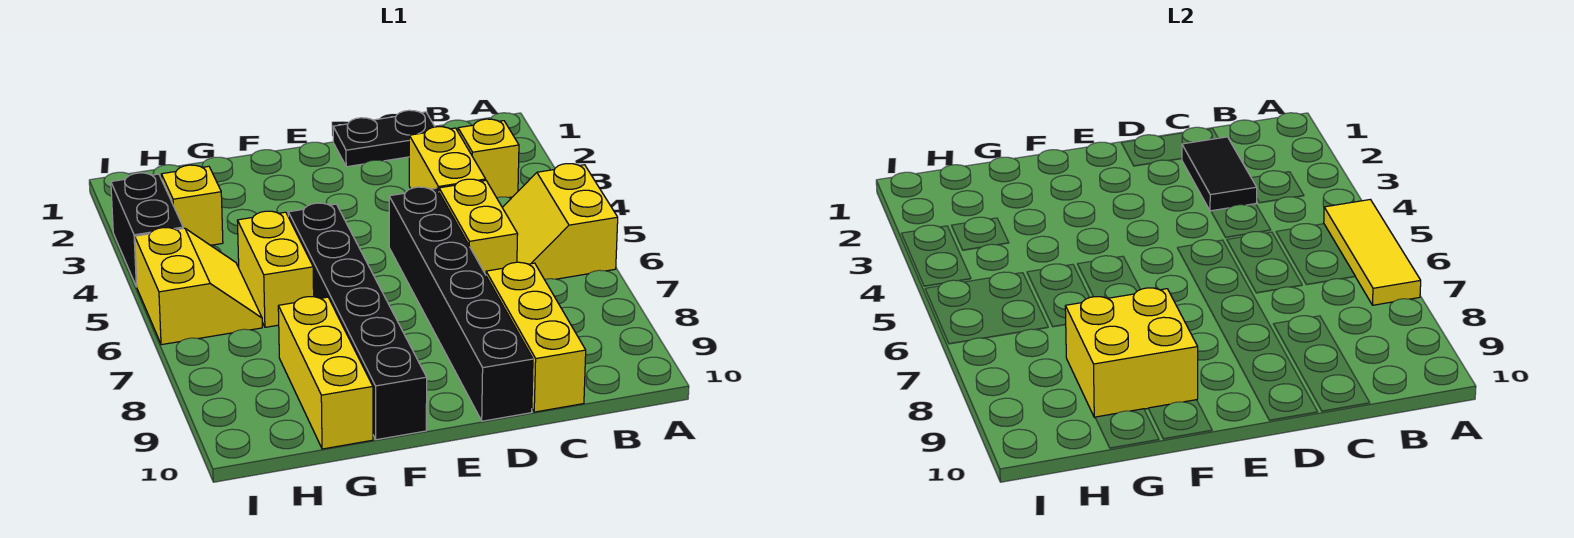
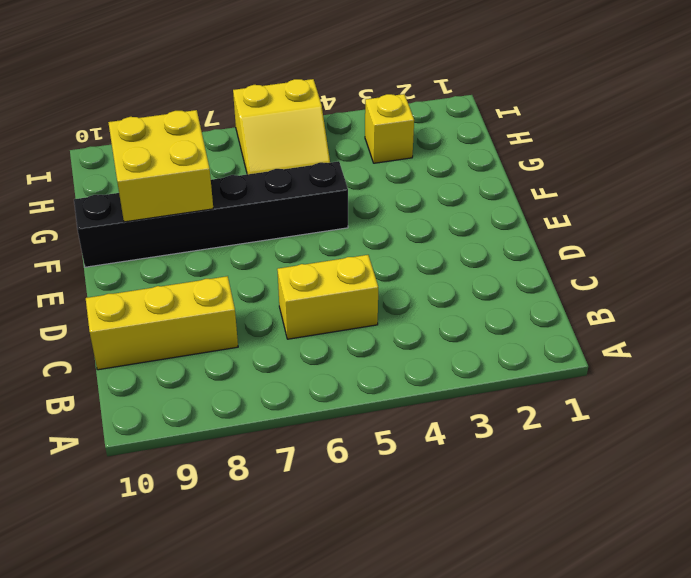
none -> yellow 2x2 slope [502,164,618,279]
none -> yellow 1x1 brick [458,119,519,198]
none -> black 1x2 plate [333,110,435,167]

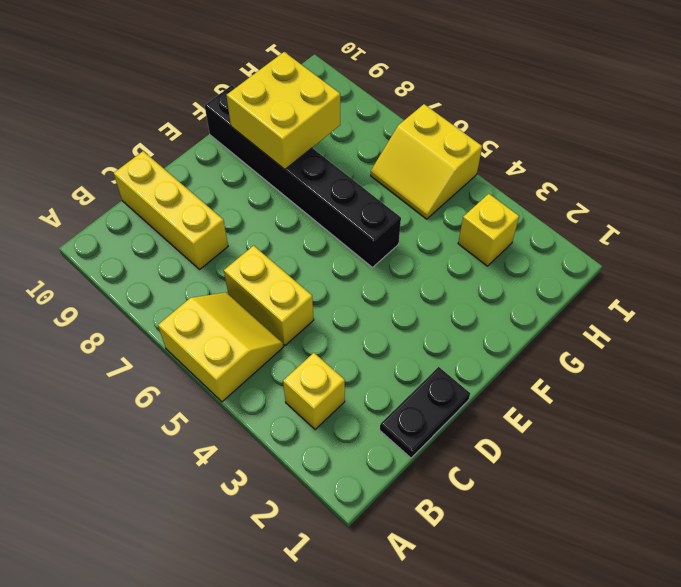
none -> yellow 1x2 brick [409,127,486,191]
none -> black 1x6 brick [389,187,533,421]
none -> yellow 1x2 brick [237,211,314,327]

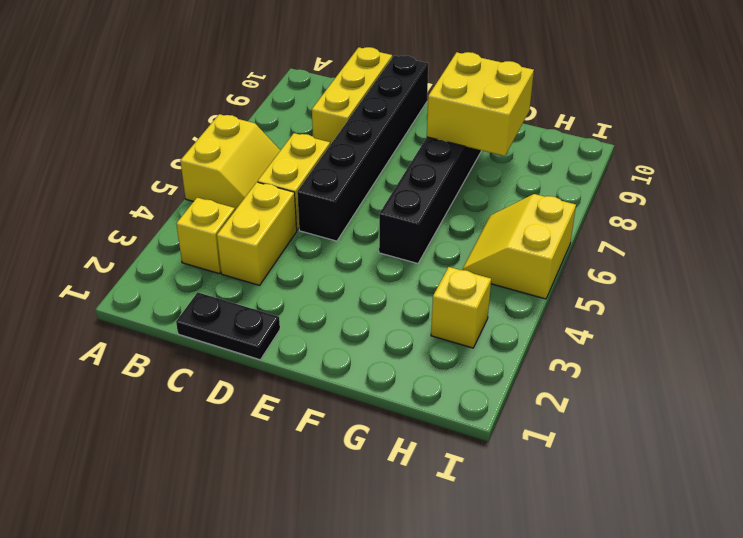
none -> yellow 1x2 brick [237,211,314,327]
none -> yellow 1x3 brick [278,297,373,449]
none -> black 1x2 brick [111,173,183,287]

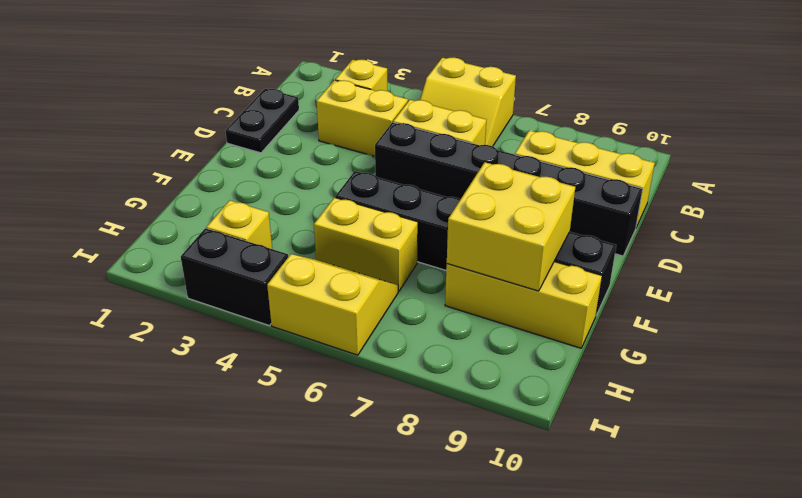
none -> yellow 1x3 tile [1324,199,1421,305]
none -> black 1x2 tile [1182,137,1257,211]

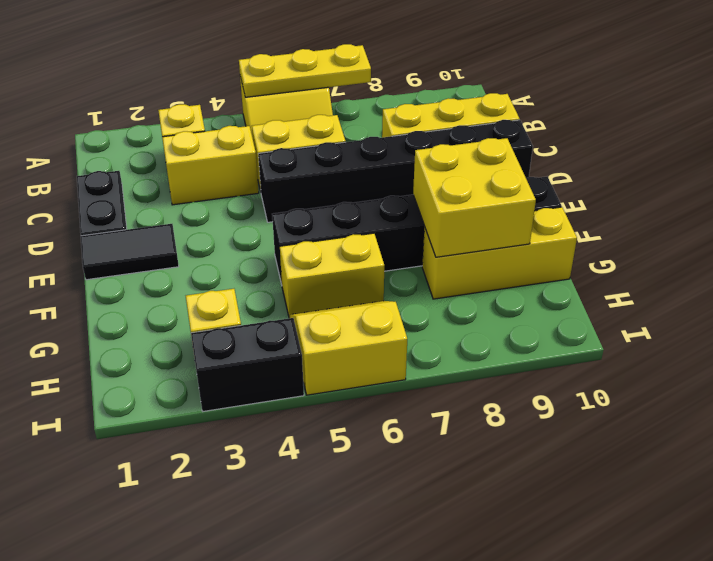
yellow 1x3 plate [239,44,371,97] -> yellow 1x3 tile [1324,199,1421,305]
black 1x2 tile [81,224,179,280] -> black 1x2 tile moved to [1182,137,1257,211]

